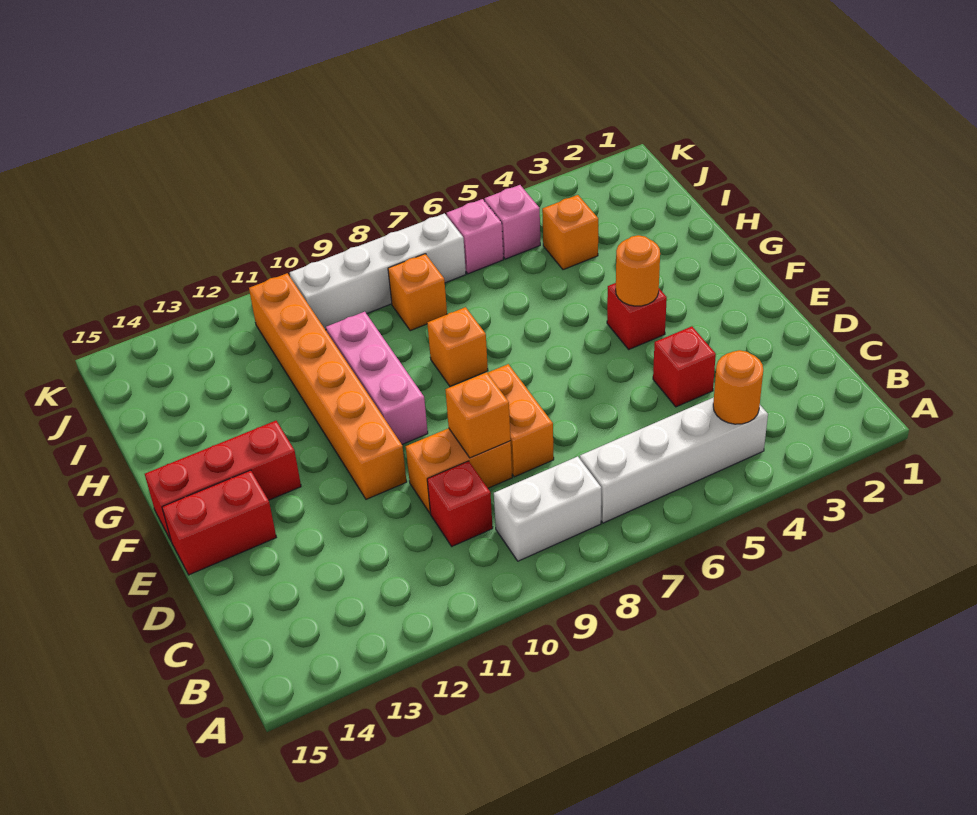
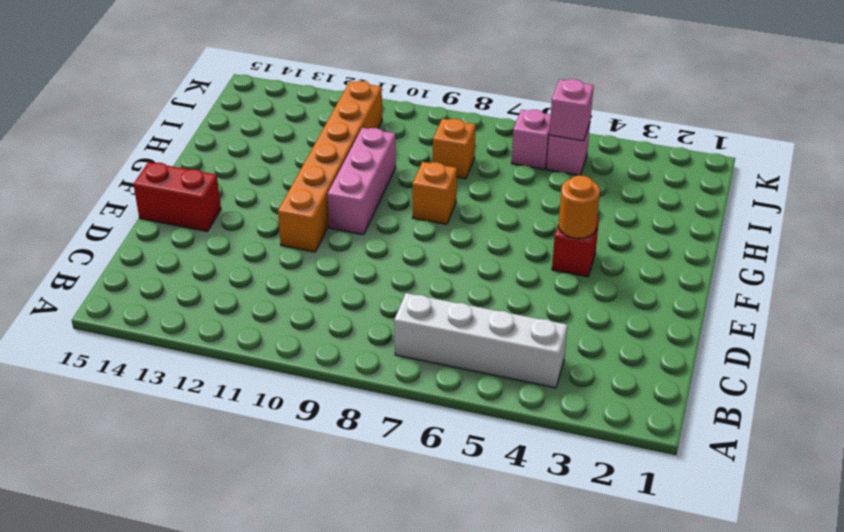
pink 1x1 brick [549,79,594,141] -> none
none -> white 1x2 brick [494,456,601,561]
none -> red 1x1 brick [427,461,493,546]
none -> red 1x1 brick [653,326,716,407]

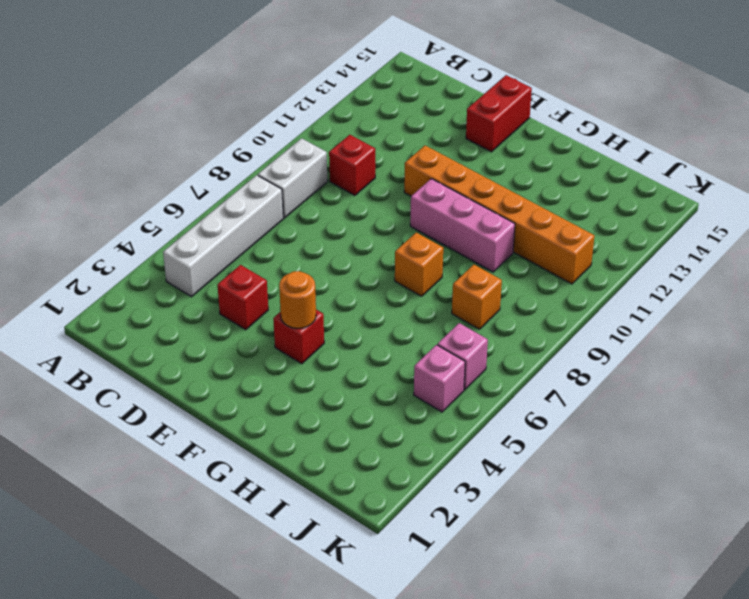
none -> orange 1x2 brick [488,364,554,477]
none -> orange 1x2 brick [406,428,512,513]
none -> red 1x3 brick [145,421,301,540]

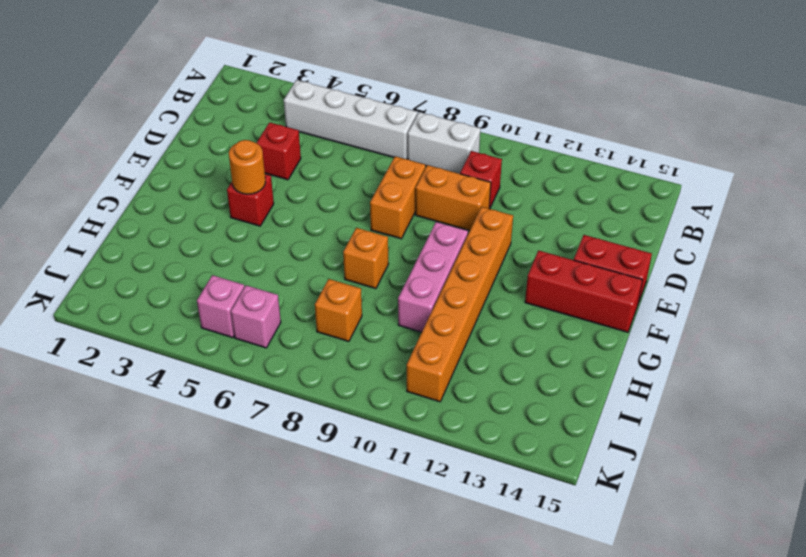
none -> orange 1x1 brick [542,195,598,270]
none -> white 1x4 brick [290,213,466,330]
none -> orange 1x1 round brick [713,350,763,424]

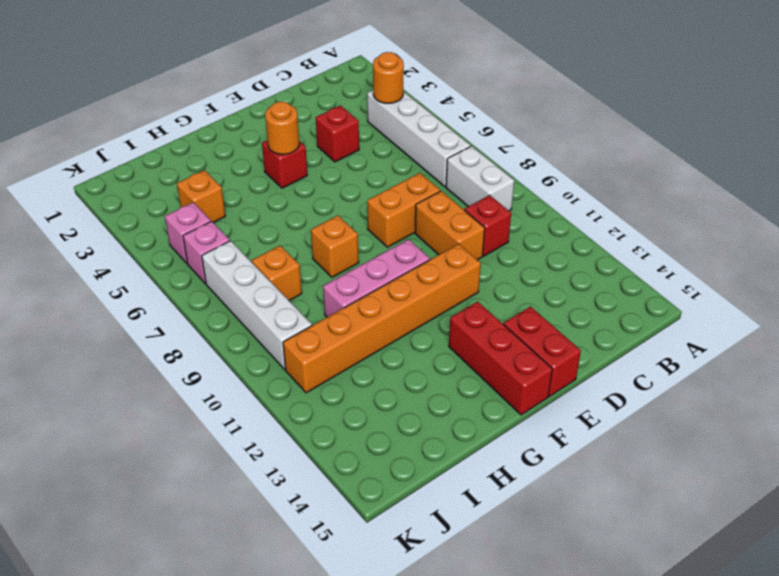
none -> orange 1x1 brick [445,372,511,458]

